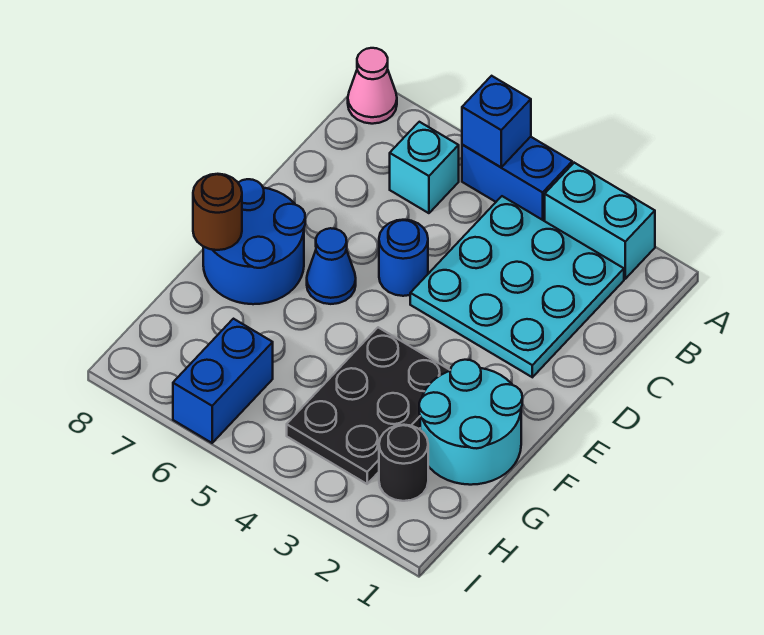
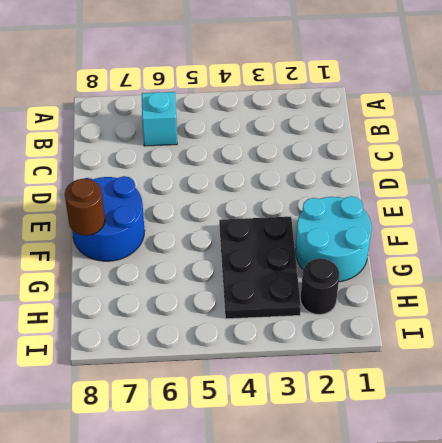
none -> cyan 1x2 brick [545,163,655,279]
none -> blue 1x2 brick [462,137,572,221]
none -> pink 1x1 cone [348,48,397,124]

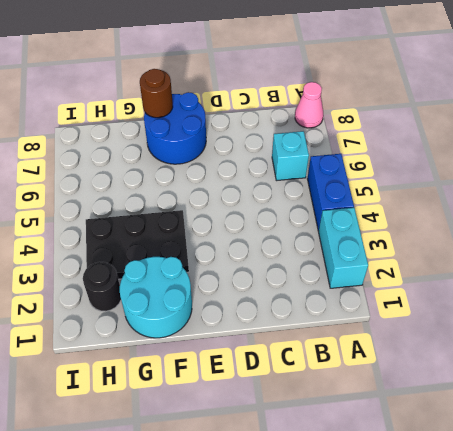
none -> cyan 3x3 plate [410,196,624,377]
none -> blue 1x1 round brick [379,220,428,296]
none -> blue 1x1 cone [307,228,356,304]

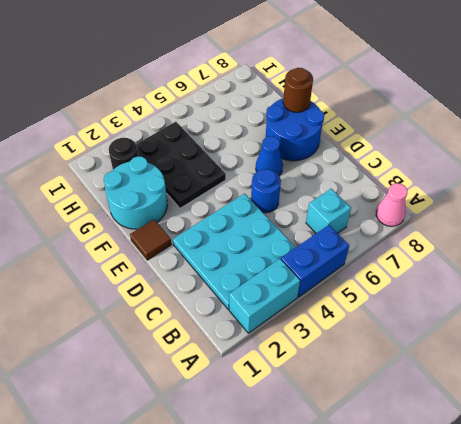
brown 1x1 tile [130,220,171,260] -> none
none -> blue 1x2 brick [173,319,273,443]
none -> blue 1x1 brick [462,76,531,167]

